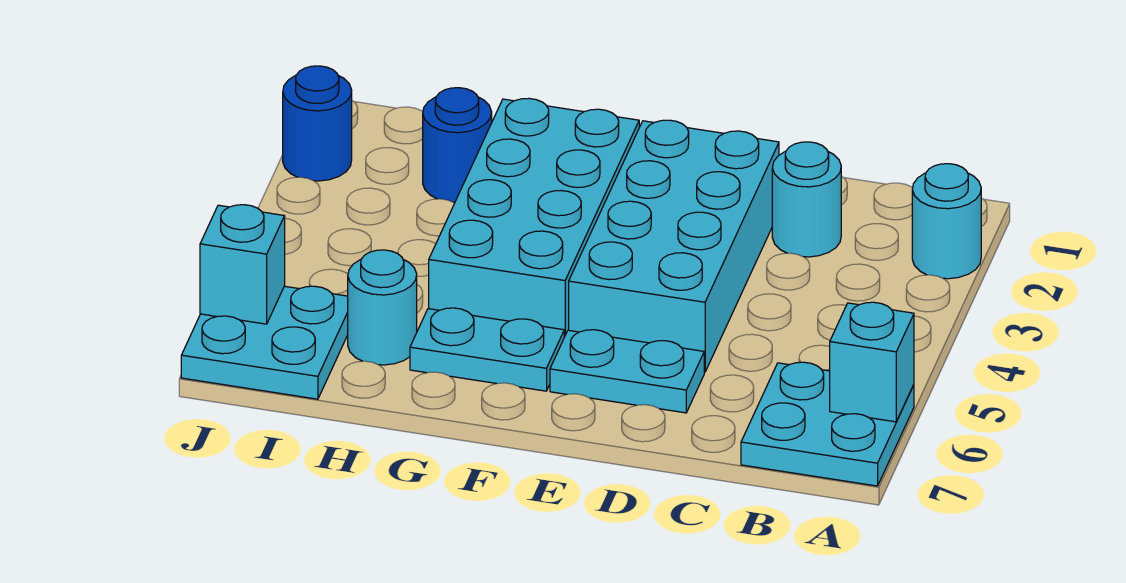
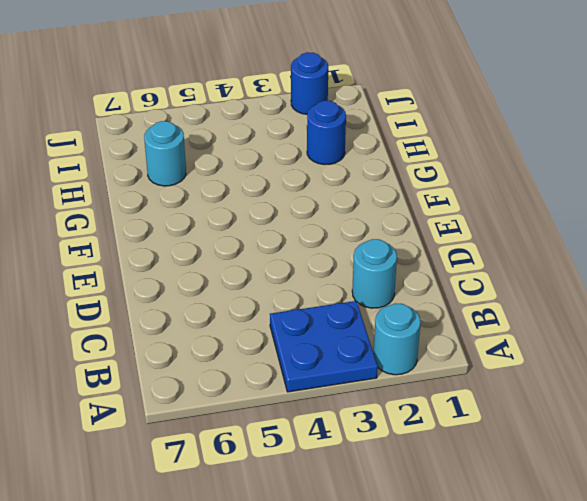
blue 2x2 plate [270,301,378,392] -> none
none -> cyan 2x2 plate [741,362,914,486]
none -> cyan 2x4 brick [569,120,779,372]
none -> cyan 1x2 plate [550,330,704,413]

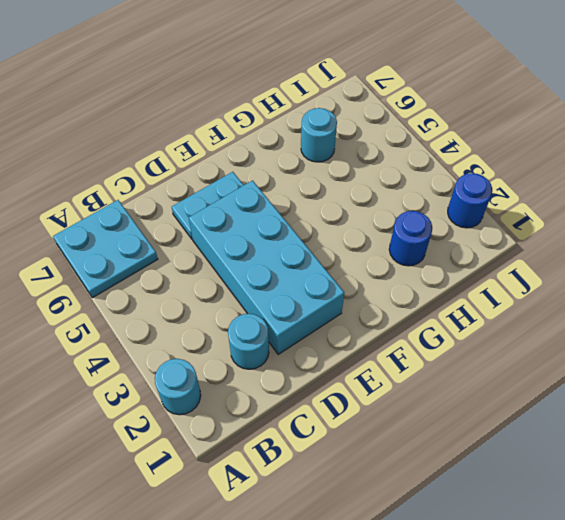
none -> cyan 2x4 brick [429,98,639,337]
none -> cyan 1x2 plate [410,308,564,391]
none -> cyan 2x2 plate [181,286,348,399]

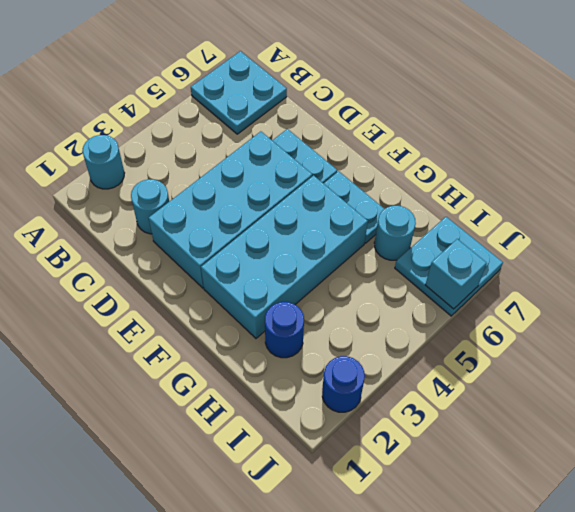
none -> cyan 1x1 brick [830,302,914,422]

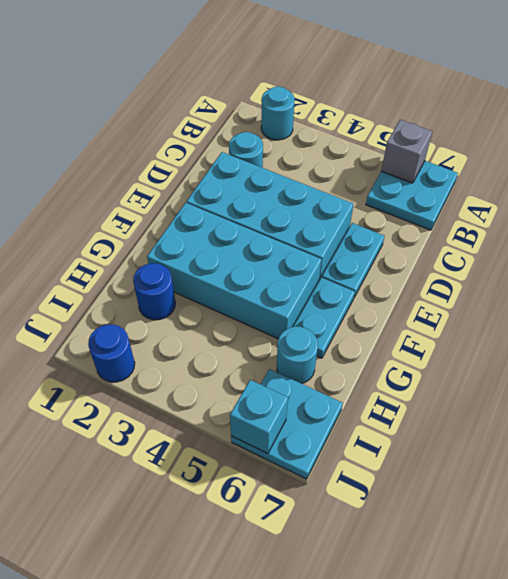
grey 1x1 brick [381,120,432,183] -> cyan 1x1 brick [830,302,914,422]

